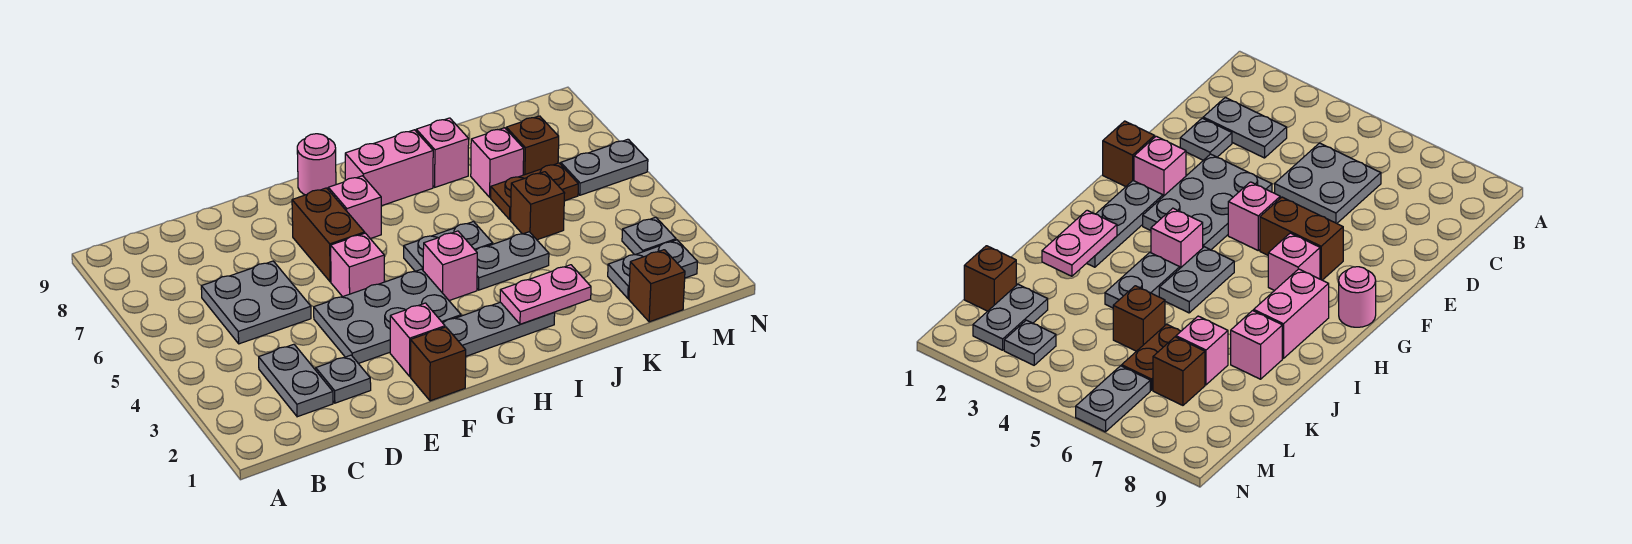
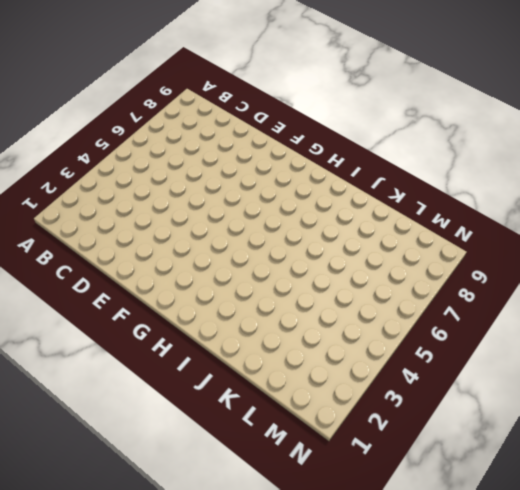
none -> grey 1x2 plate [259,344,333,417]
none -> grey 2x2 plate [201,261,311,344]
none -> grey 1x1 plate [316,355,371,403]

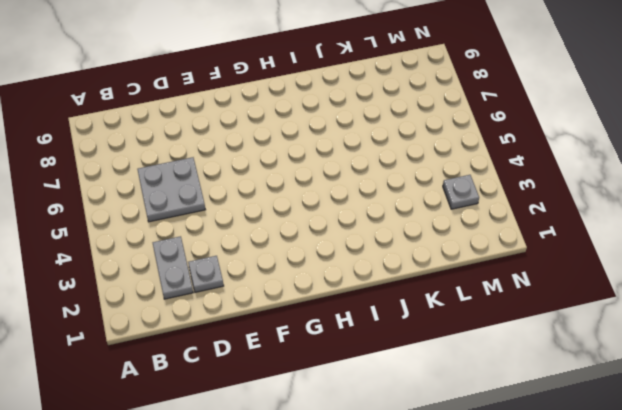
none -> grey 2x3 plate [314,269,461,364]
none -> brown 1x1 brick [411,327,466,401]
none -> pink 1x1 brick [390,303,445,376]

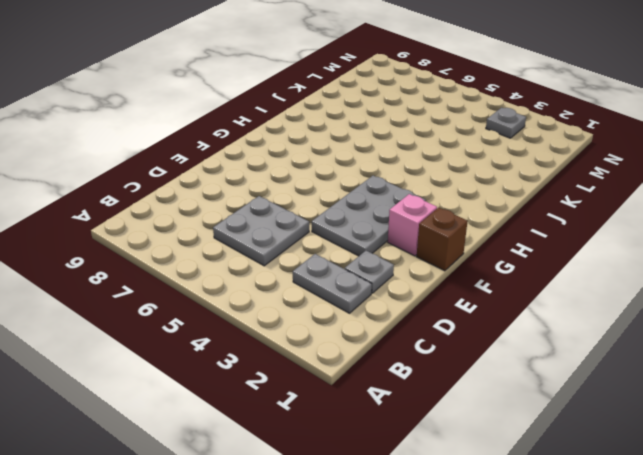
none -> pink 1x1 brick [331,233,384,297]
none -> brown 1x2 brick [292,188,365,282]
none -> grey 1x3 plate [443,302,555,356]

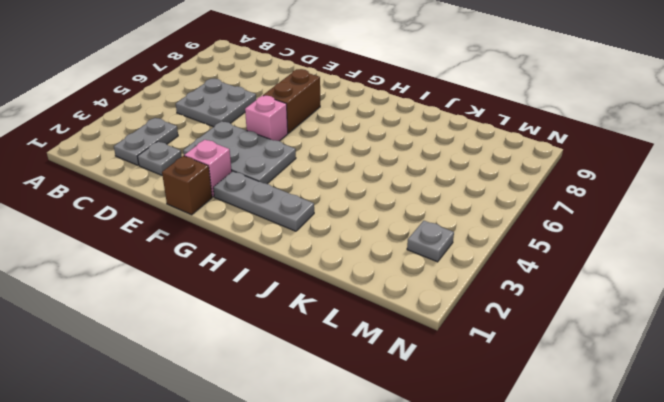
none -> pink 1x1 brick [328,176,381,239]
none -> pink 1x1 round brick [297,134,336,195]
none -> pink 1x1 brick [423,231,477,301]

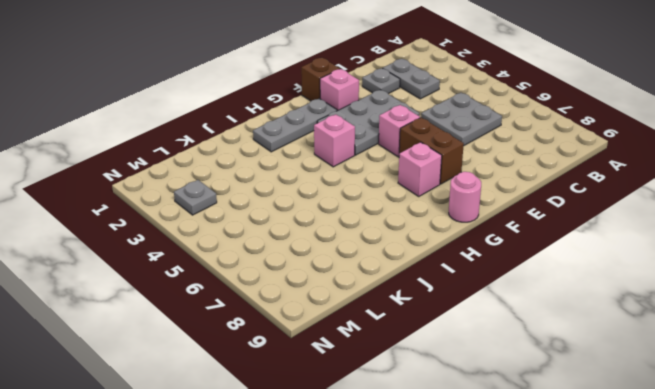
none -> grey 1x2 plate [404,222,493,271]
none -> pink 1x2 brick [345,130,433,206]
none -> grey 1x2 plate [475,232,549,290]

